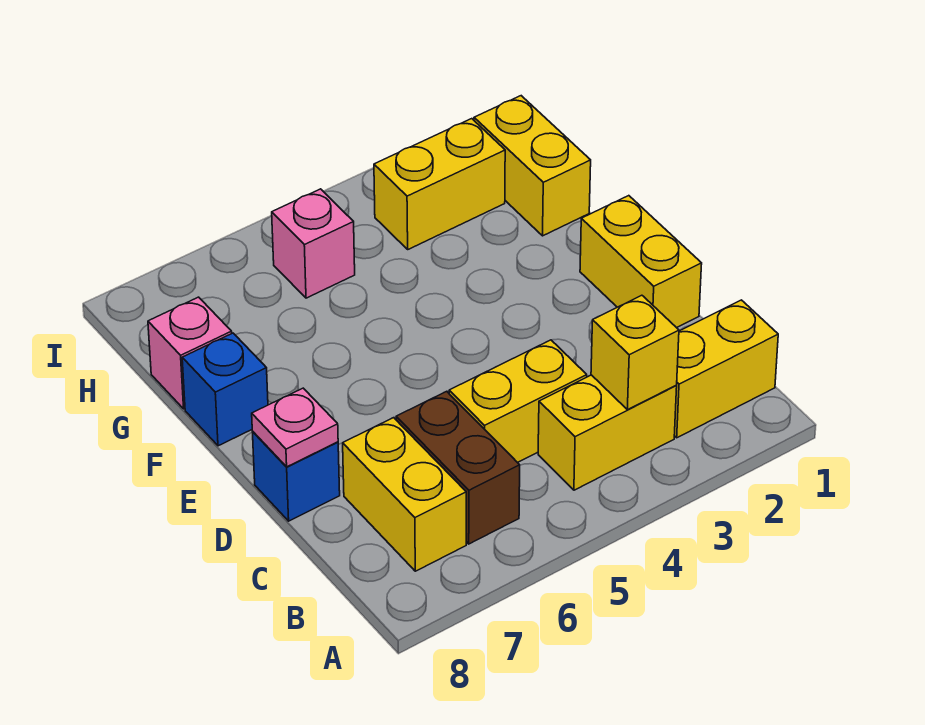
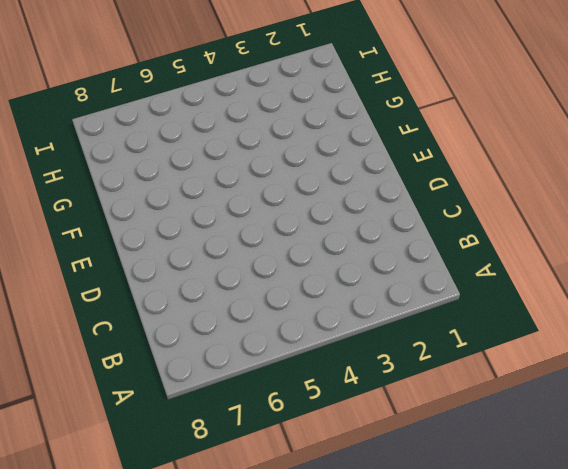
none -> yellow 1x2 brick [674,300,778,438]
none -> yellow 1x2 brick [538,375,677,490]
none -> brown 1x2 brick [396,391,520,544]

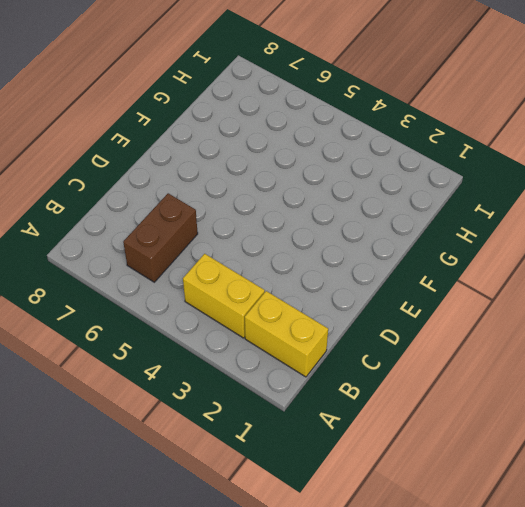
none -> yellow 1x2 brick [343,418,466,571]
none -> yellow 1x2 brick [449,340,587,463]
none -> yellow 1x2 brick [580,196,702,328]

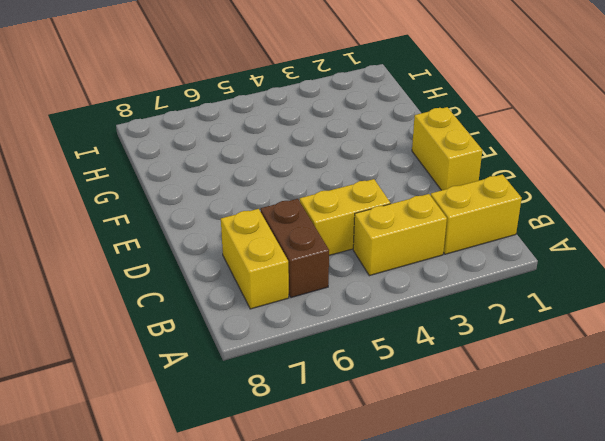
none -> blue 1x1 brick [252,432,340,521]
none -> blue 1x1 brick [182,333,268,446]
none -> yellow 1x2 brick [474,96,591,236]

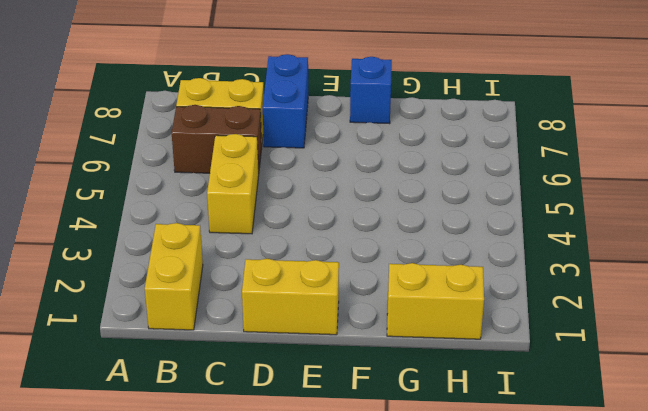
blue 1x2 brick [263,54,308,148] -> blue 1x1 brick [252,432,340,521]
none -> yellow 1x2 brick [538,375,677,490]
none -> pink 1x1 brick [148,297,232,409]
none -> yellow 1x2 brick [374,119,505,249]

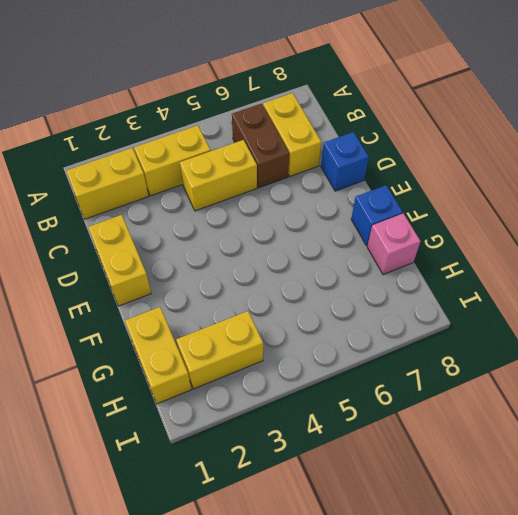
none -> pink 1x1 brick [272,189,355,298]
none -> yellow 1x1 brick [591,295,679,410]
none -> pink 1x1 plate [252,388,338,467]

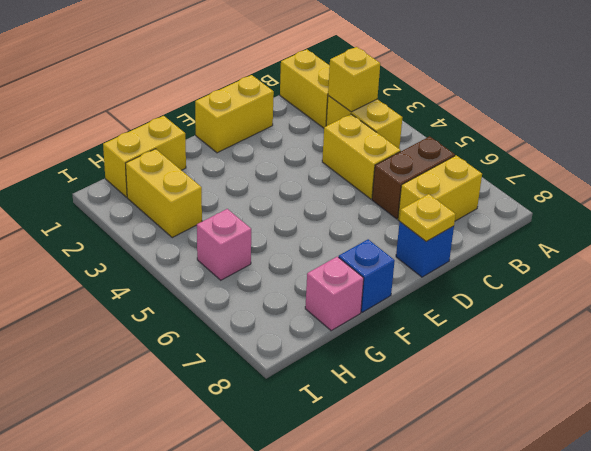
yellow 1x1 plate [400,194,456,241] -> pink 1x1 plate [252,388,338,467]

